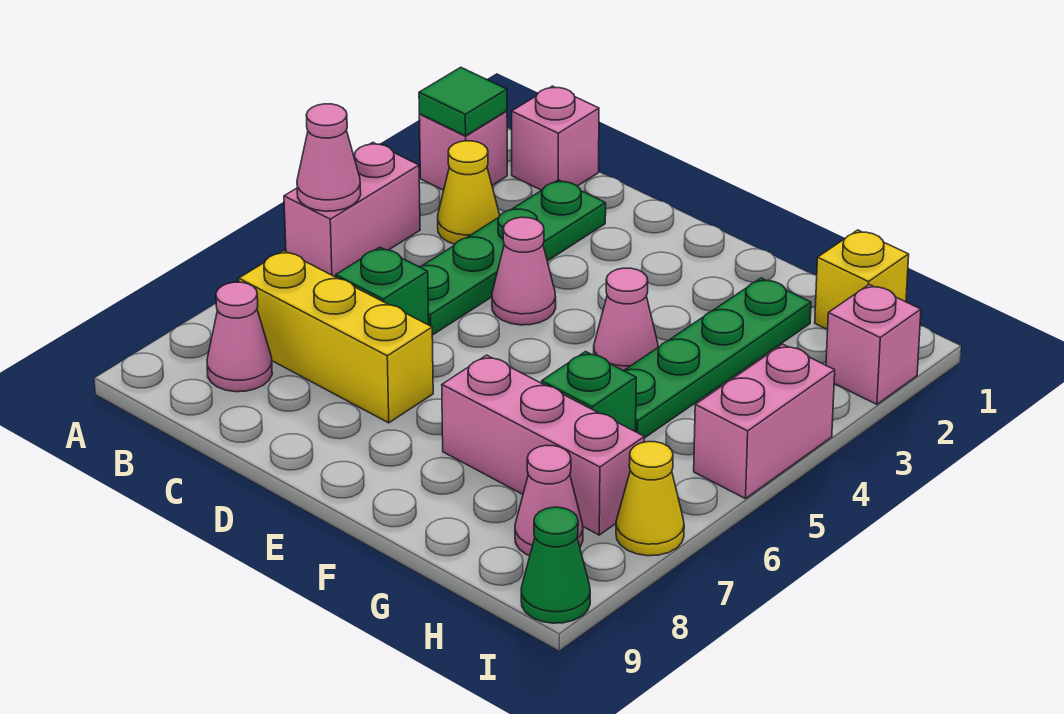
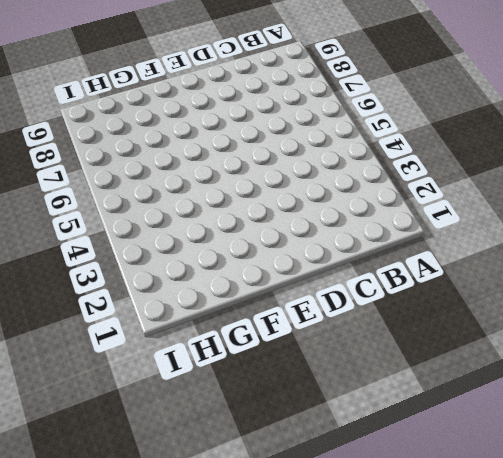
none -> pink 1x1 brick [419,111,507,190]
none -> pink 1x2 brick [284,143,420,277]
none -> pink 1x1 brick [512,86,599,190]

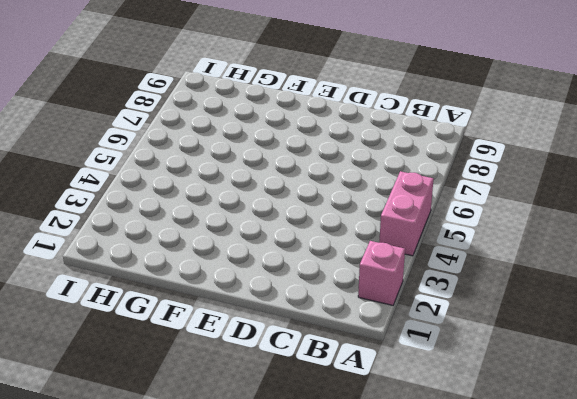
none -> pink 1x1 brick [512,86,599,190]
none -> yellow 1x1 cone [438,141,499,244]
none -> yellow 1x3 brick [239,251,433,423]

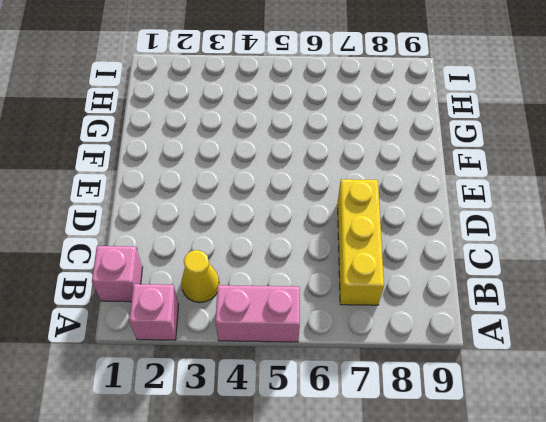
none -> pink 1x1 cone [207,282,272,392]
none -> green 1x4 plate [420,180,606,335]
none -> green 1x1 brick [336,247,429,325]

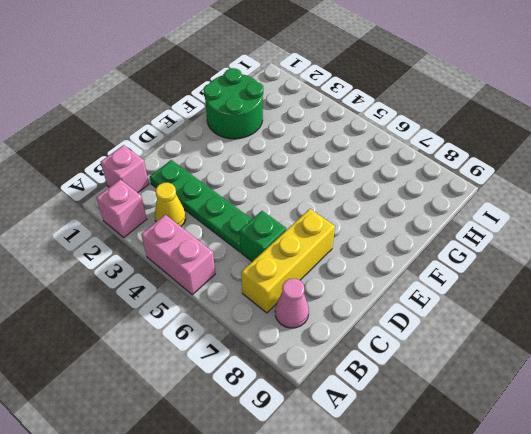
green 2x2 round brick [204,68,263,139] -> green 1x4 plate [624,278,811,437]
none -> pink 1x1 cone [492,217,556,325]
none -> pink 1x1 cone [594,268,658,371]
none -> pink 1x3 brick [442,355,645,535]

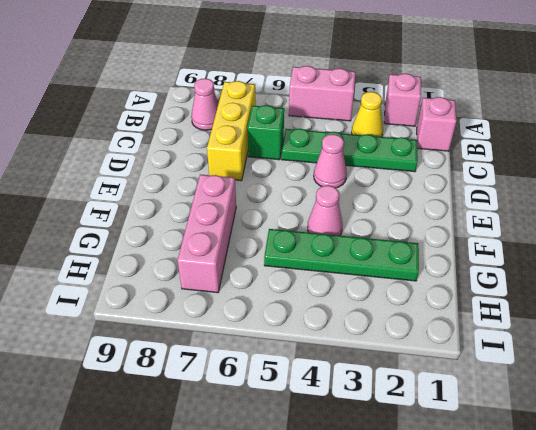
none -> green 1x1 brick [542,352,636,432]
none -> yellow 1x1 brick [815,230,909,330]
none -> pink 1x1 cone [515,445,583,556]

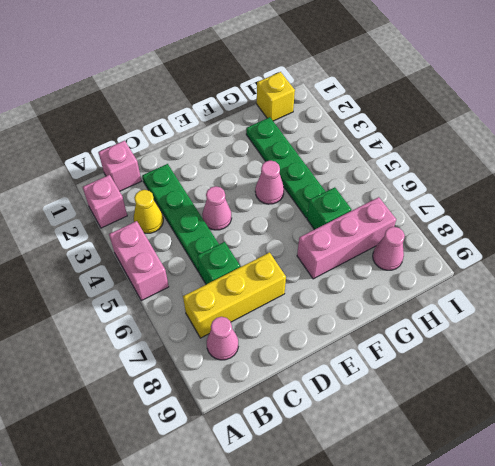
none -> pink 1x1 brick [826,285,921,404]
none -> pink 1x2 brick [694,344,835,499]
none -> yellow 1x1 cone [616,442,684,556]

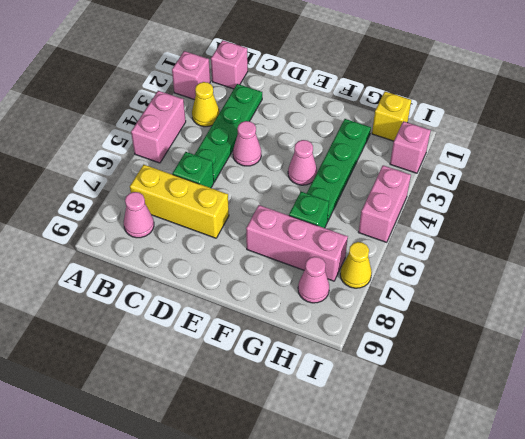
none -> green 1x1 cone [521,507,590,623]
none -> green 1x1 tile [419,67,507,136]
none -> pink 1x1 cone [297,104,361,211]

